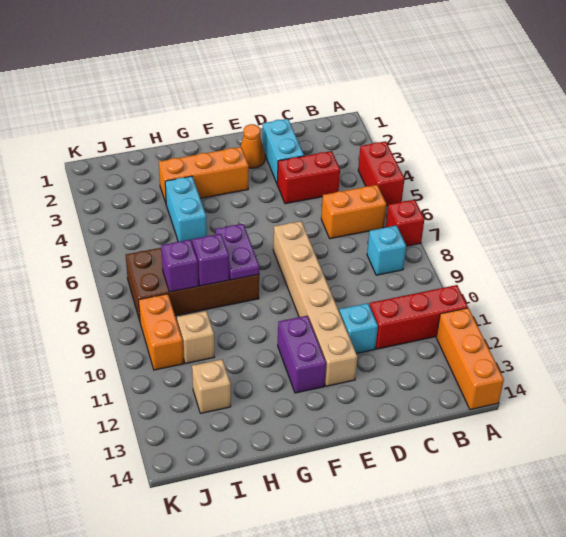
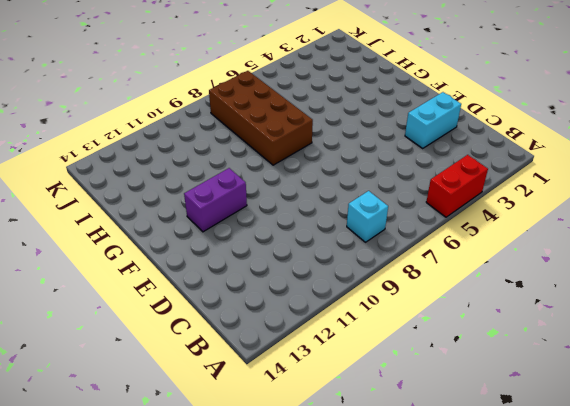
none -> red 1x1 brick [386,200,424,246]
none -> red 1x3 brick [369,285,468,349]
none -> orange 1x3 brick [436,308,504,410]

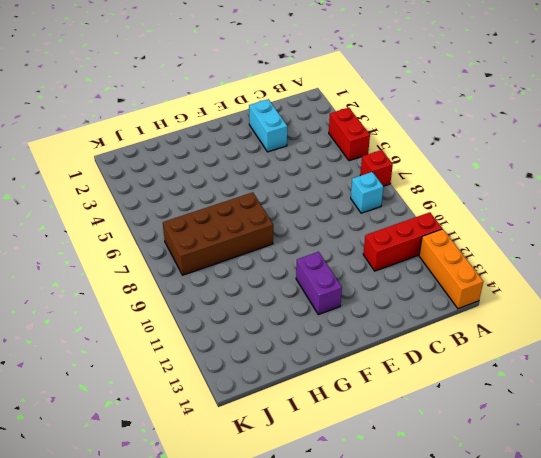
none -> orange 1x2 brick [321,185,386,239]
none -> red 1x2 brick [277,151,340,204]
none -> cyan 1x1 brick [339,303,378,353]

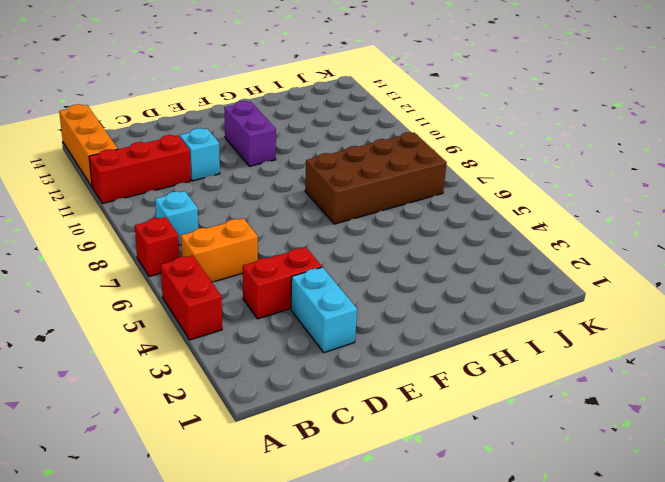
none -> orange 1x1 cone [241,124,265,168]
none -> tan 1x6 brick [273,221,357,386]
none -> orange 1x3 brick [159,147,249,203]

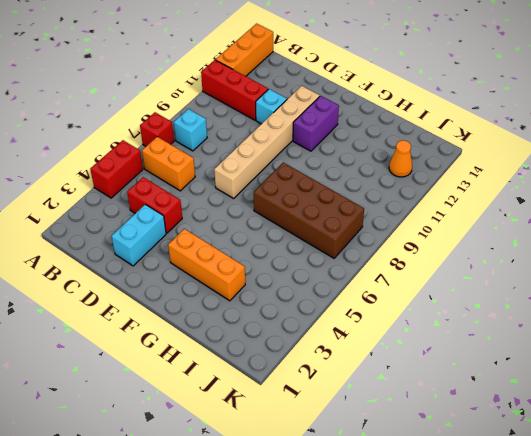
orange 1x1 cone [389,140,412,177] -> orange 1x1 cone moved to [241,124,265,168]
none -> cyan 1x2 brick [165,176,207,242]
none -> tan 1x1 brick [177,311,214,364]
none -> tan 1x1 brick [192,359,231,413]

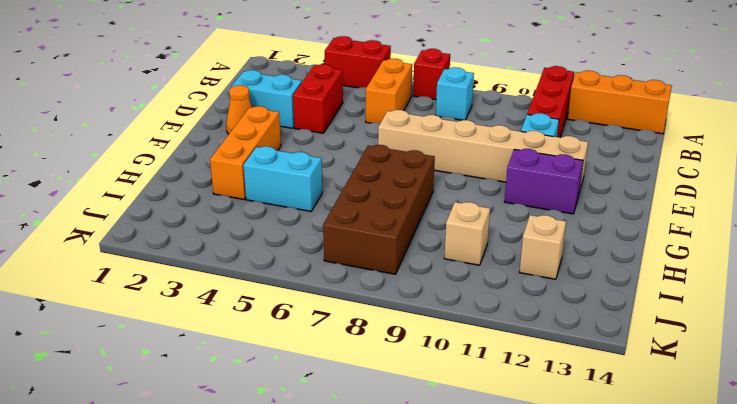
none -> orange 1x2 brick [139,294,183,370]
none -> purple 1x2 plate [215,224,259,280]
none -> purple 1x1 brick [192,234,229,286]

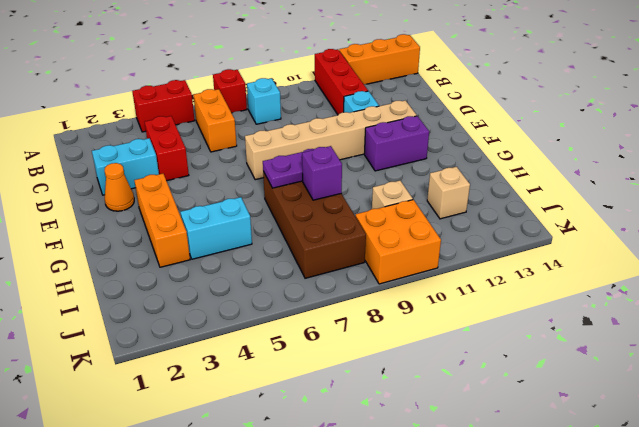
orange 2x2 brick [355,200,441,284] -> orange 1x2 brick [139,294,183,370]
none -> purple 1x1 brick [161,240,199,292]

